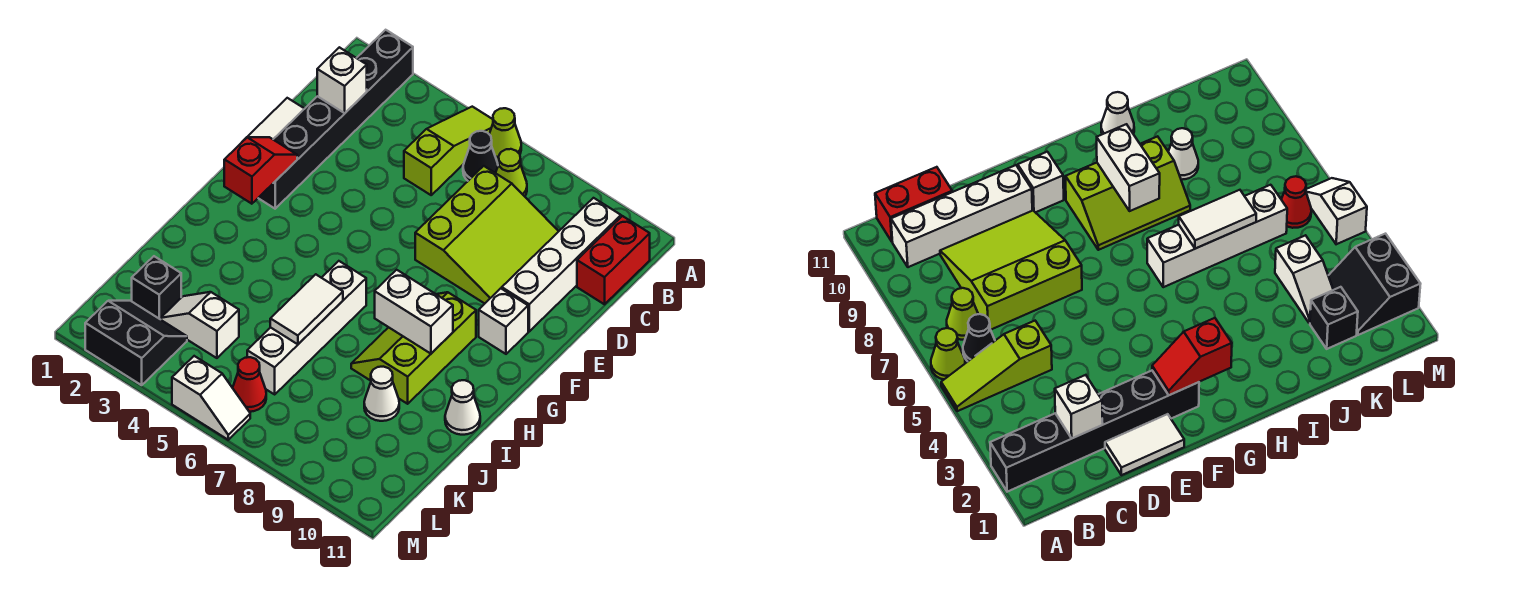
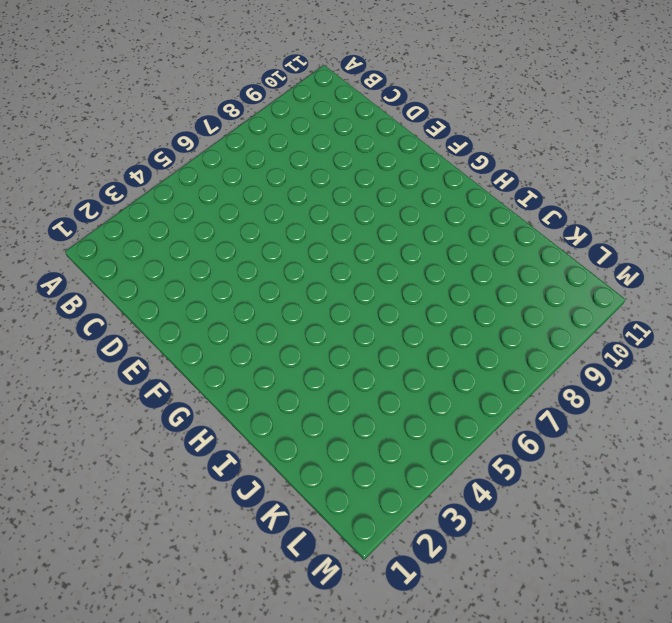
none -> black 1x6 brick [259,30,413,209]
none -> lime 1x3 slope [404,107,493,195]
none -> lime 1x1 cone [489,108,521,162]

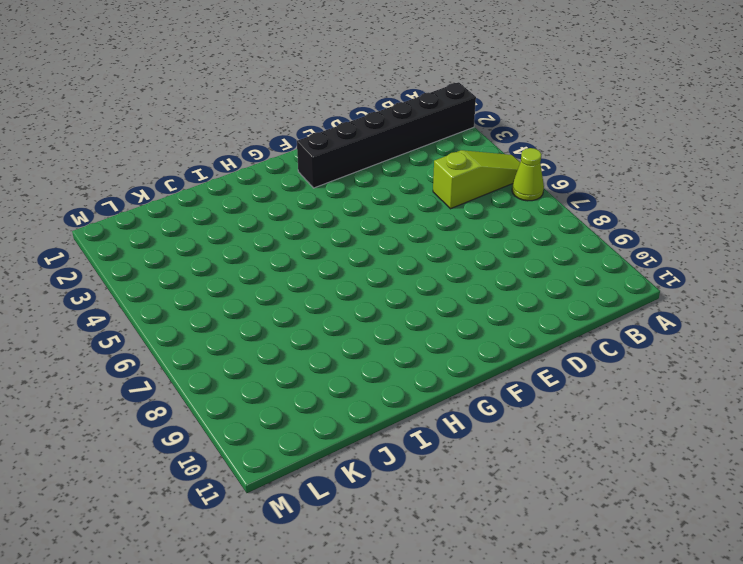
none -> black 1x1 cone [463,131,498,181]
none -> lime 1x1 cone [496,149,527,196]
none -> white 1x4 brick [502,198,621,331]

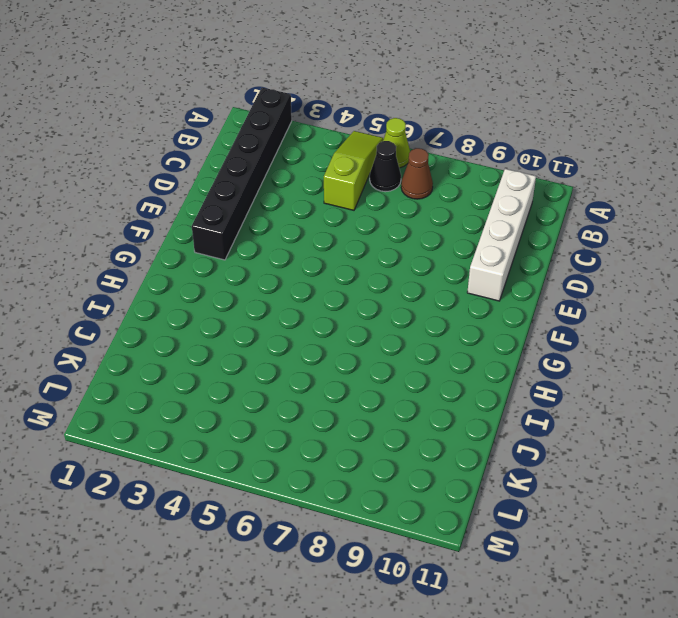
brown 1x1 cone [401,148,433,199] -> lime 1x1 cone [496,149,527,196]
none -> red 1x2 brick [577,216,650,304]
none -> lime 3x3 slope [415,166,559,303]
none -> white 1x2 tile [242,98,304,142]

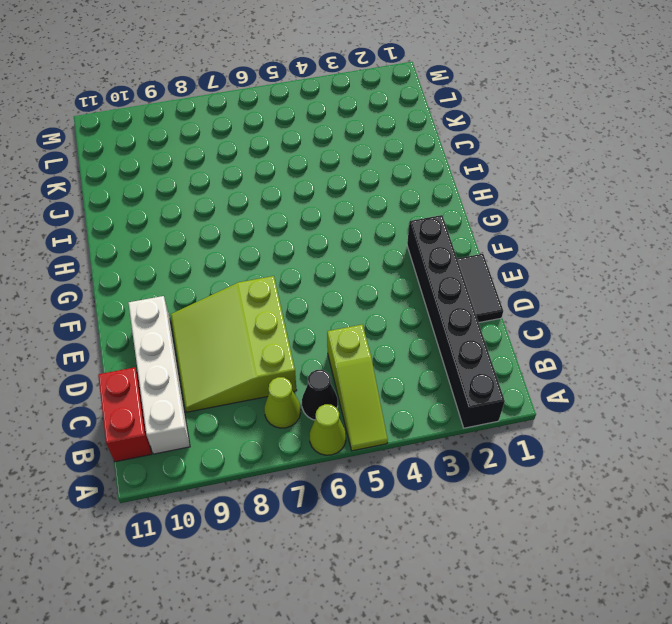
black 1x2 tile [457,254,503,322] -> white 1x2 tile [242,98,304,142]
none -> white 1x1 brick [479,288,528,354]
none -> lime 2x3 slope [351,292,476,404]
none -> white 1x4 brick [247,261,366,394]

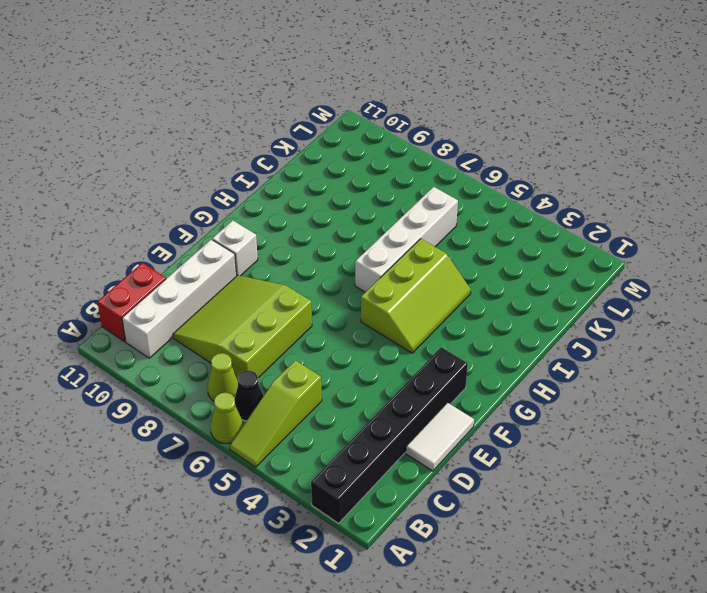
lime 2x3 slope [361,239,471,353] -> lime 2x3 slope moved to [351,292,476,404]
none -> white 1x1 cone [445,380,480,435]
none -> white 1x1 cone [364,367,399,421]
none -> black 1x1 brick [132,256,181,319]

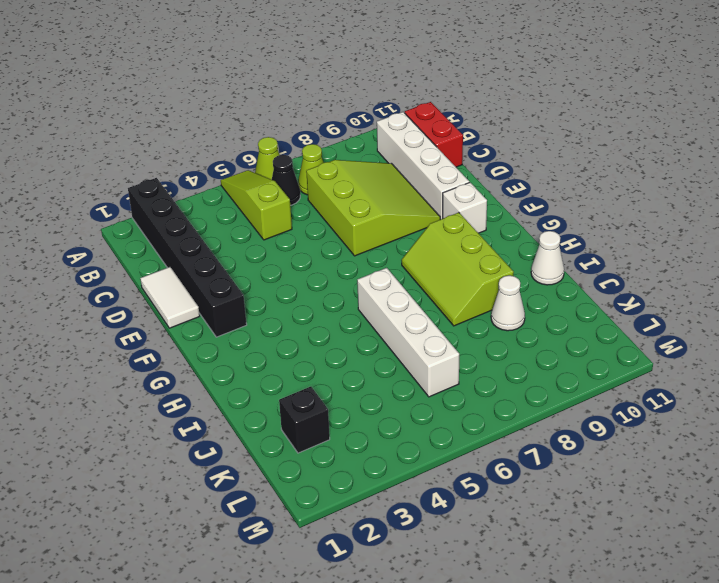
none -> white 1x2 slope [161,292,239,358]
none -> black 2x2 slope [85,301,187,385]
none -> red 1x1 cone [233,357,266,412]

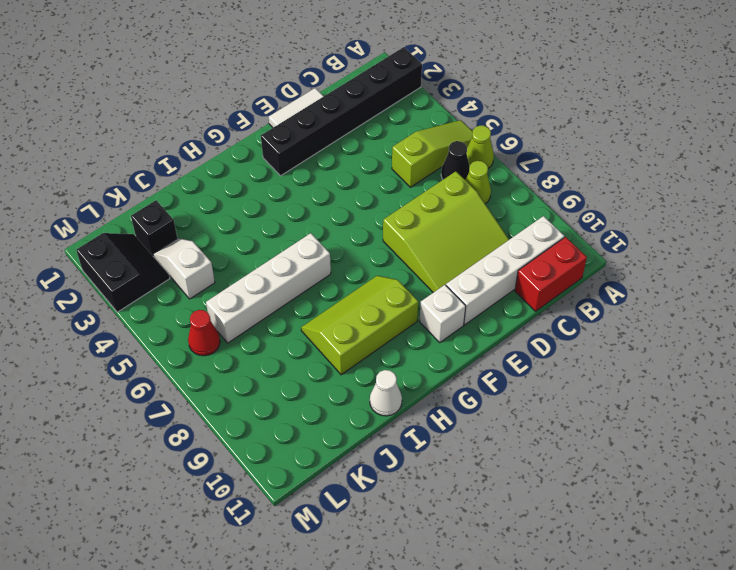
none -> white 1x1 cone [364,367,399,421]
none -> white 1x2 slope [172,356,250,440]
none -> white 1x1 brick [317,47,367,113]

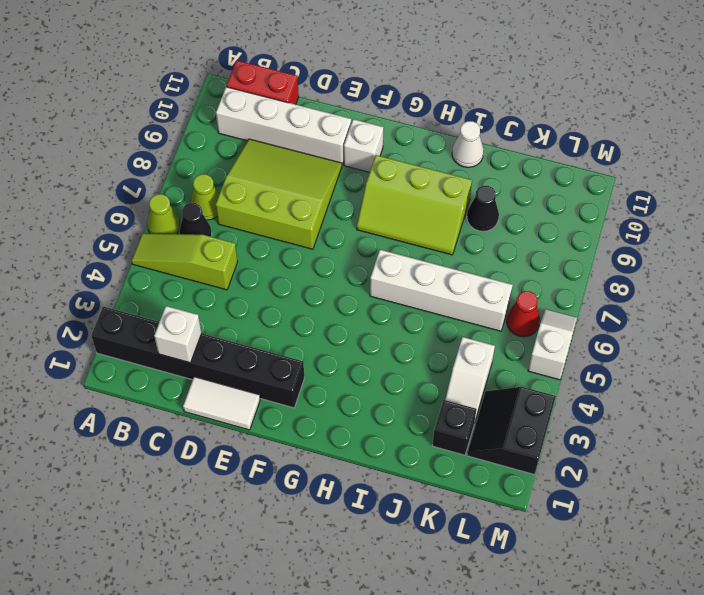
black 1x1 cone [467,185,499,232] -> white 1x1 cone [364,367,399,421]
none -> red 1x2 slope [224,137,297,204]
none -> white 1x2 brick [375,270,453,354]
none -> white 1x2 tile [270,274,343,344]

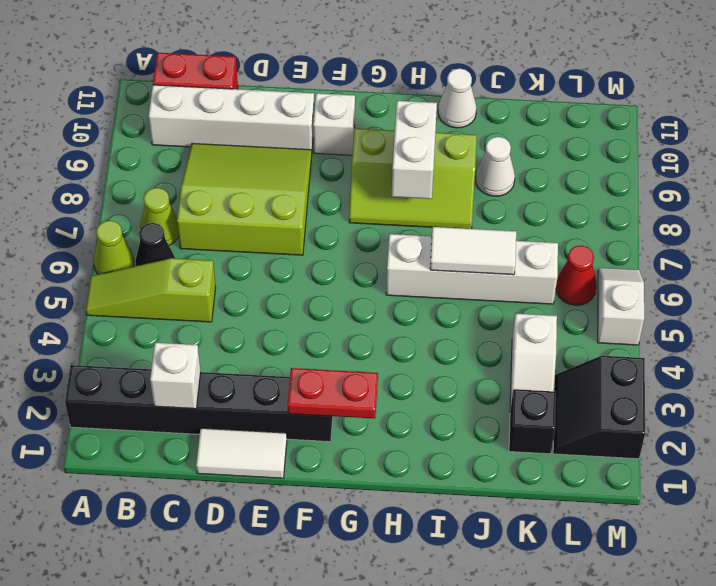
red 1x2 plate [288,368,378,419] -> red 1x2 slope [224,137,297,204]

